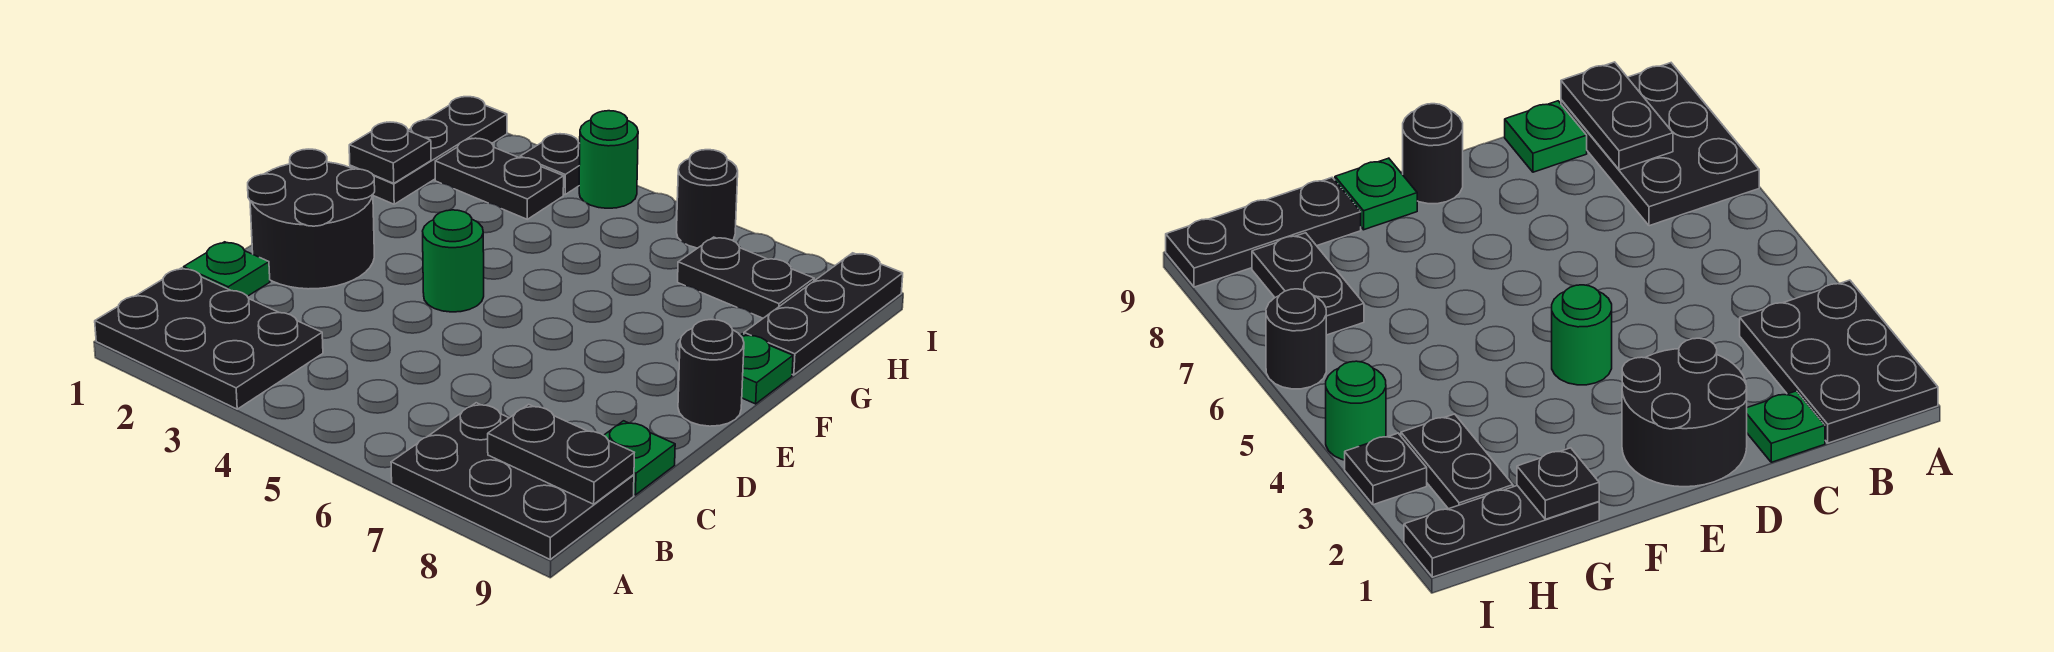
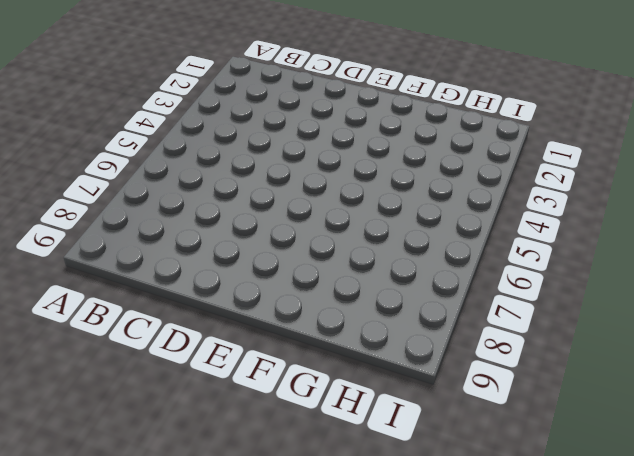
none -> black 2x3 plate [95,268,323,409]
none -> black 2x3 plate [391,403,634,559]
none -> green 1x1 plate [184,242,270,296]

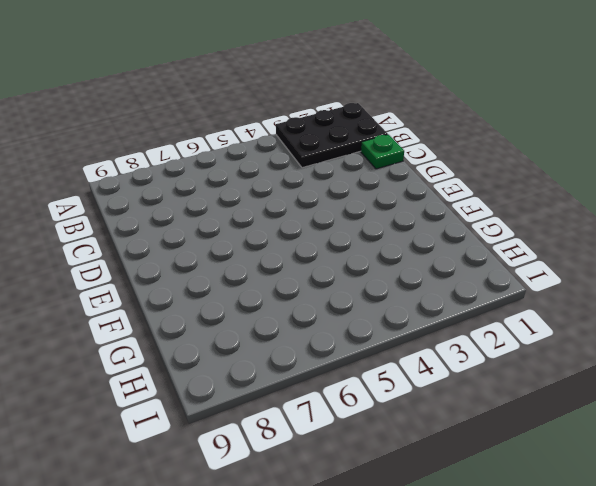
none -> black 2x3 plate [391,403,634,559]
none -> green 1x1 plate [604,421,675,495]
none -> black 2x2 round brick [248,149,375,289]

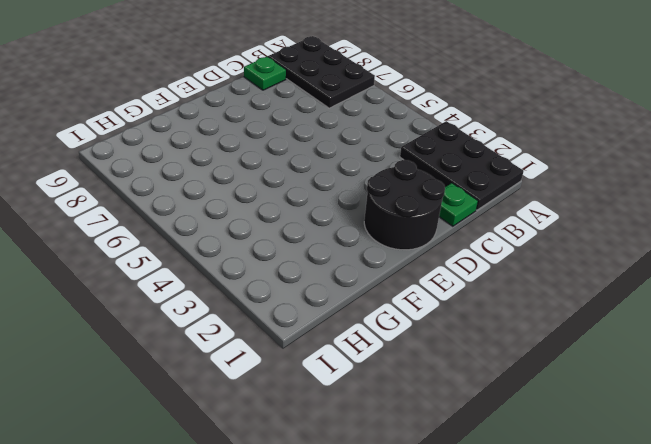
none -> green 1x1 round brick [423,210,484,312]
none -> black 1x1 round brick [678,319,744,426]
none -> green 1x1 plate [740,334,793,404]

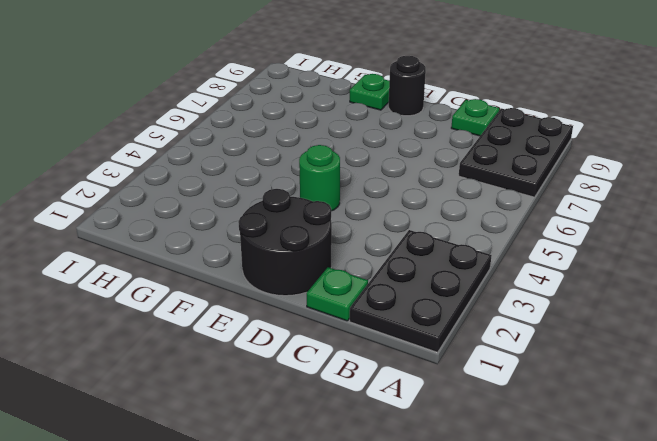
none -> black 1x3 plate [350,97,507,204]
none -> black 1x3 plate [744,253,903,375]
none -> black 1x2 plate [435,138,564,219]

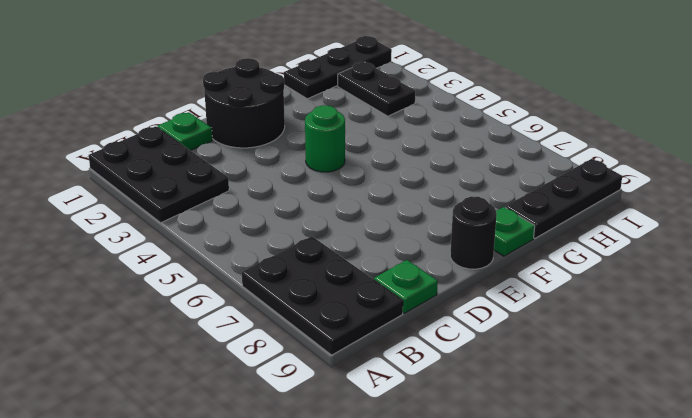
none -> black 1x2 plate [678,237,814,318]
none -> black 1x1 plate [520,134,580,195]
none -> green 1x1 round brick [579,111,638,208]

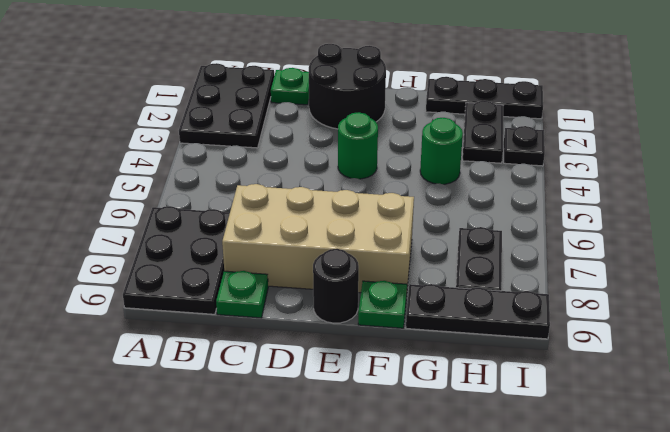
tan 2x4 brick [222,184,414,293] -> none
green 1x1 round brick [420,118,463,184] -> green 1x1 round brick moved to [579,111,638,208]
none -> black 1x1 round brick [676,150,738,248]
none -> black 1x2 plate [488,404,634,504]
none -> black 1x1 plate [349,122,431,183]

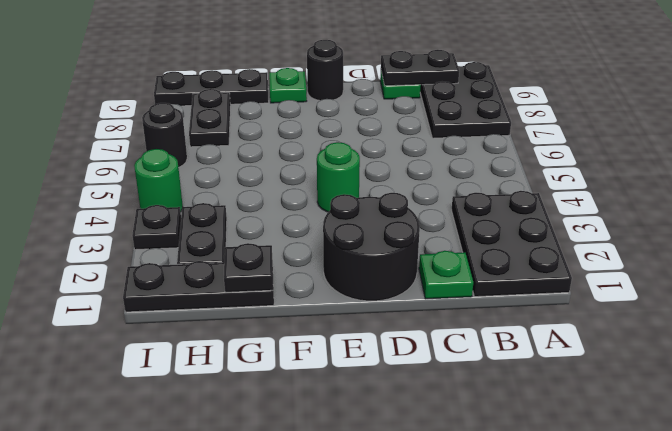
black 1x2 plate [381,50,459,86] -> black 1x2 plate turned to [488,404,634,504]

